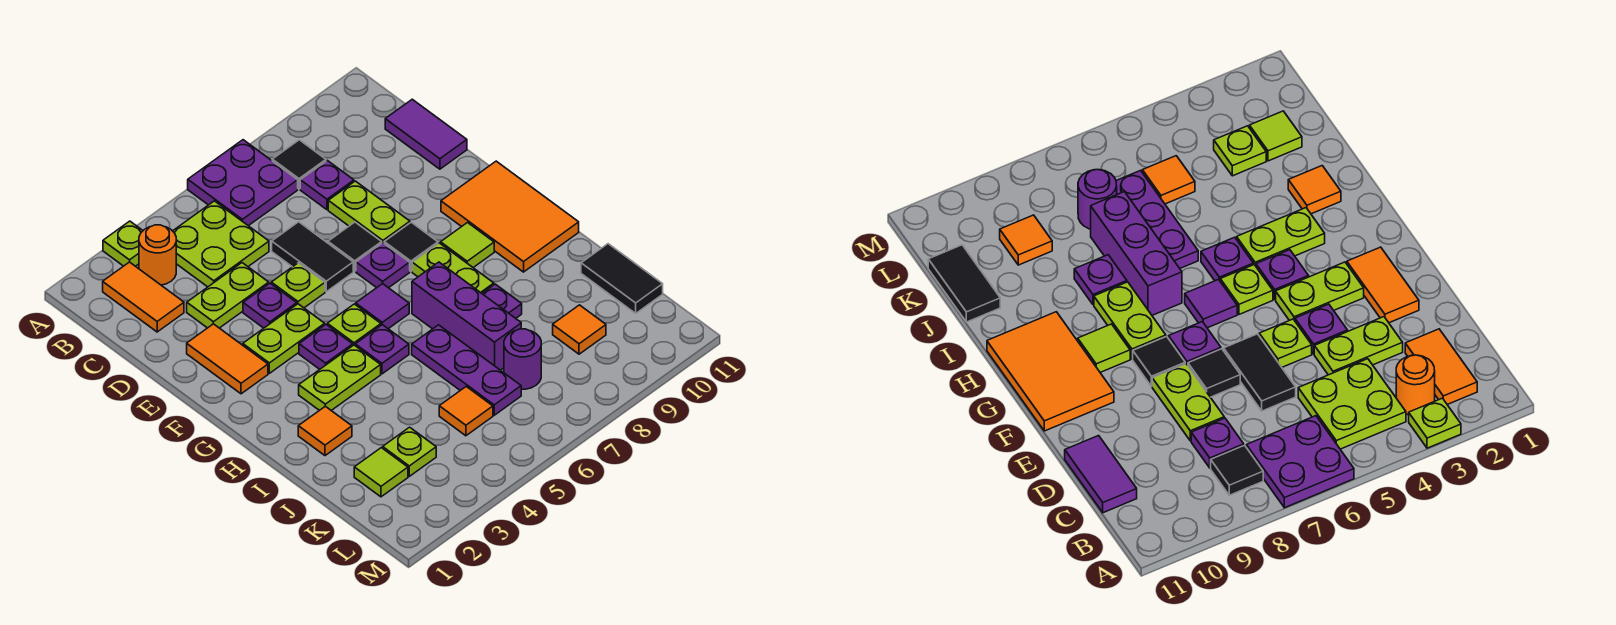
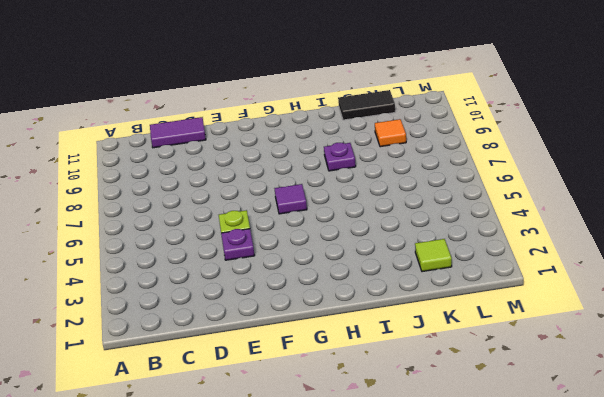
none -> lime 1x1 plate [103,221,143,266]
none -> purple 2x2 plate [188,140,298,226]
none -> orange 1x2 tile [103,262,184,332]
none -> orange 1x1 round brick [139,225,176,285]

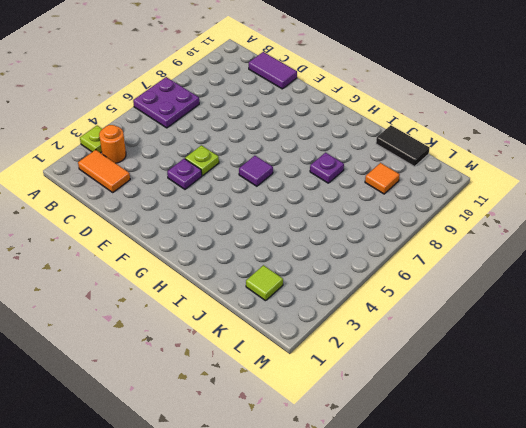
none -> lime 2x2 plate [173,201,269,287]
none -> black 1x1 tile [272,140,326,189]
none -> purple 1x1 plate [300,160,354,210]
none -> lime 1x2 plate [187,263,269,328]

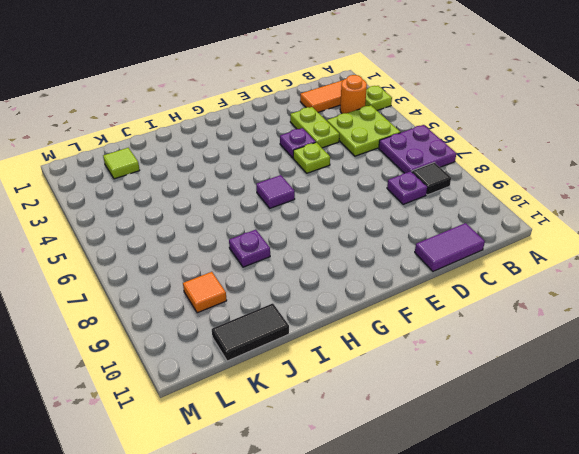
none -> black 1x2 tile [272,222,353,292]
none -> lime 1x2 plate [328,181,410,243]
none -> orange 1x2 tile [187,324,268,394]
none -> black 1x1 tile [328,222,382,271]

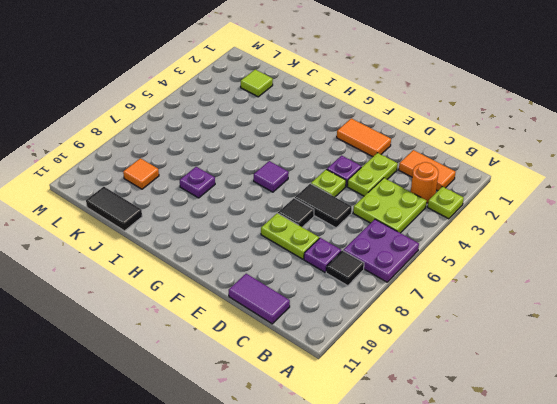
none -> lime 1x2 plate [243,304,325,373]
none -> purple 1x1 plate [356,243,410,288]
none -> black 1x1 tile [384,222,438,271]
none -> orange 2x3 tile [441,161,579,272]

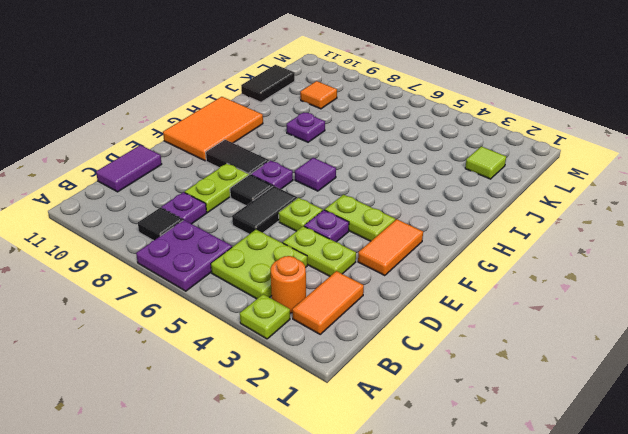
black 1x2 tile [206,140,269,175] -> black 1x1 tile [384,222,438,271]
none -> purple 1x1 plate [299,325,353,369]
none -> lime 1x1 plate [327,304,381,345]
none -> lime 1x2 plate [412,243,494,293]
none -> lime 1x1 tile [441,223,494,267]

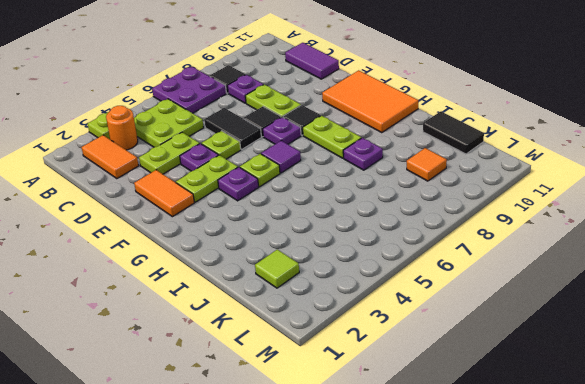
none -> lime 1x1 tile [441,223,494,267]
none -> lime 1x2 plate [299,345,381,411]
none -> purple 1x1 plate [355,325,409,374]
none -> purple 1x3 brick [412,262,521,370]

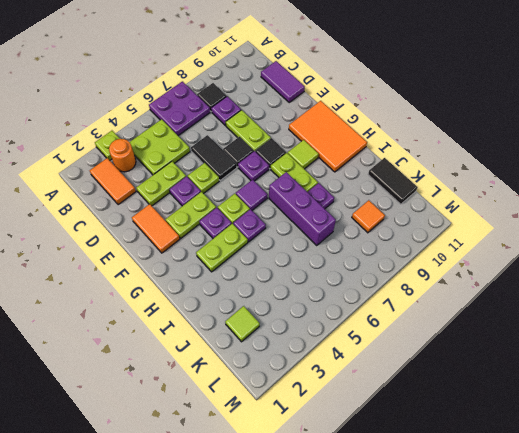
none -> orange 1x1 tile [298,406,352,456]
none -> purple 1x3 plate [412,325,521,415]
none -> lime 1x1 plate [383,427,436,476]
none -> orange 1x1 tile [439,387,493,436]

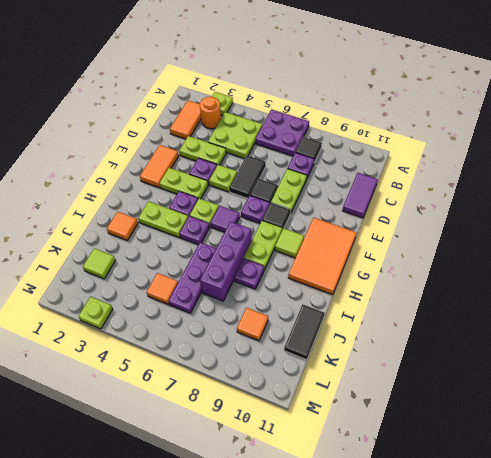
lime 1x1 plate [78,297,113,329] -> lime 1x1 plate moved to [383,427,436,476]
none -> purple 1x1 round brick [504,329,541,389]

